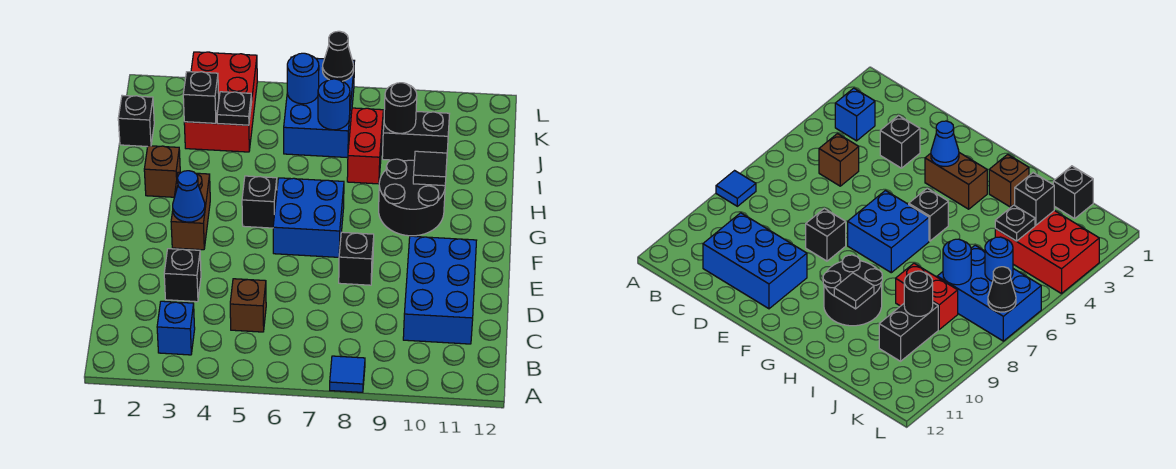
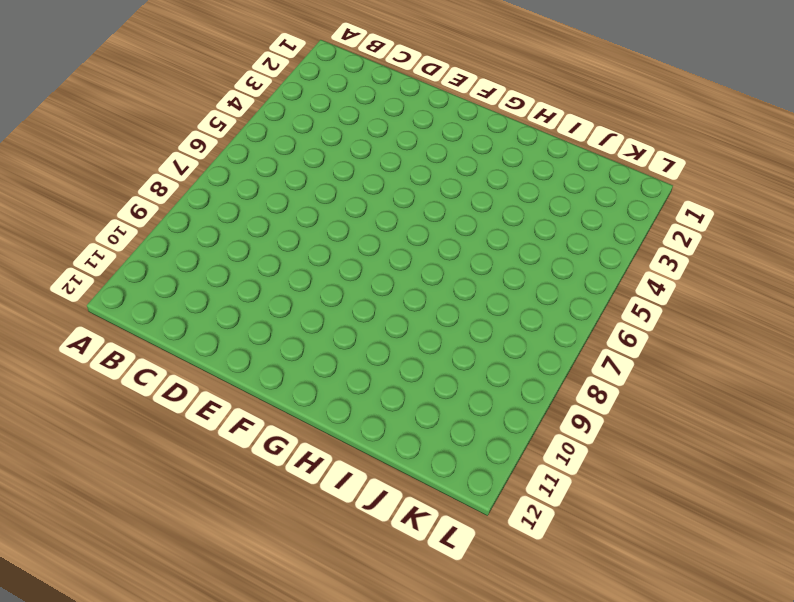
none -> blue 1x1 tile [330,356,365,392]
none -> blue 1x1 brick [157,301,195,355]
none -> brown 1x1 brick [230,279,266,332]

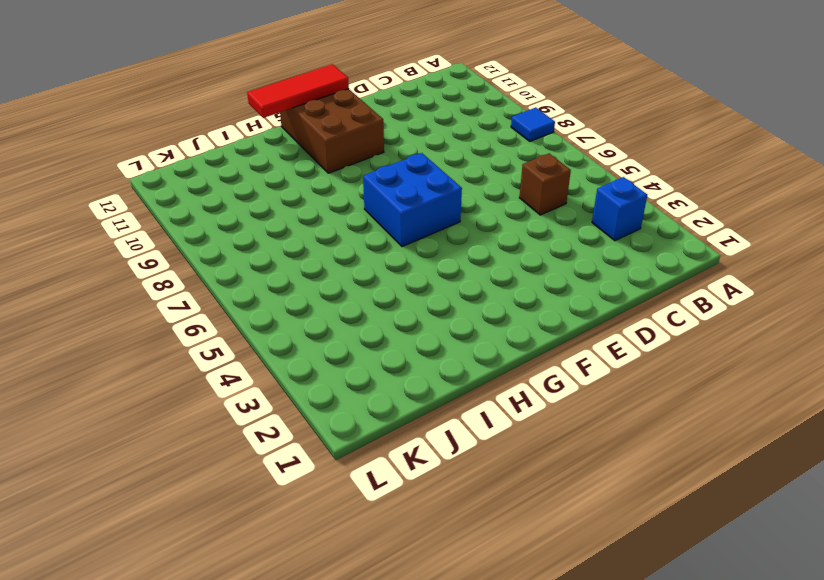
brown 2x3 brick [280,89,384,173] -> black 2x2 round brick [379,159,445,236]
red 1x3 tile [247,64,349,118] -> none
none -> blue 2x3 brick [403,236,477,344]
none -> black 1x1 brick [164,249,201,302]
none -> black 1x1 brick [339,232,374,285]

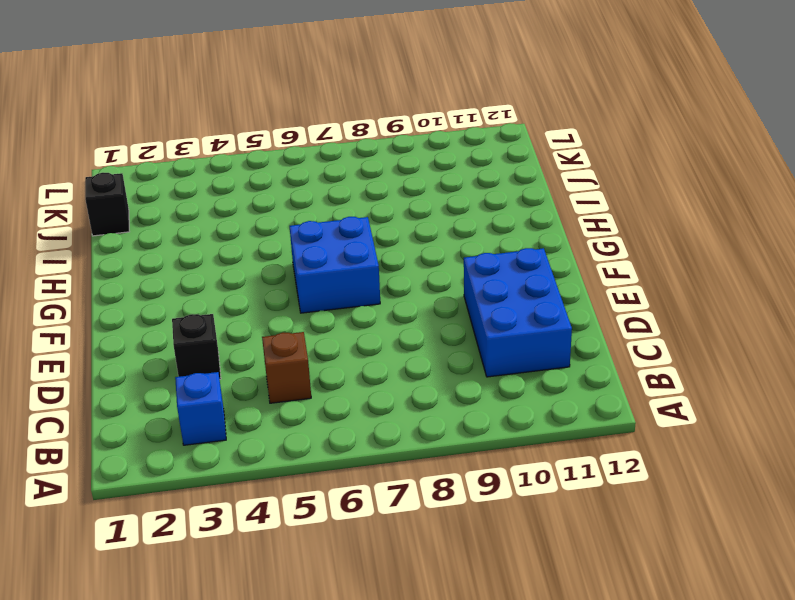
none -> blue 1x1 tile [330,356,365,392]
none -> black 1x1 brick [339,232,374,285]
none -> brown 1x2 brick [171,172,210,250]

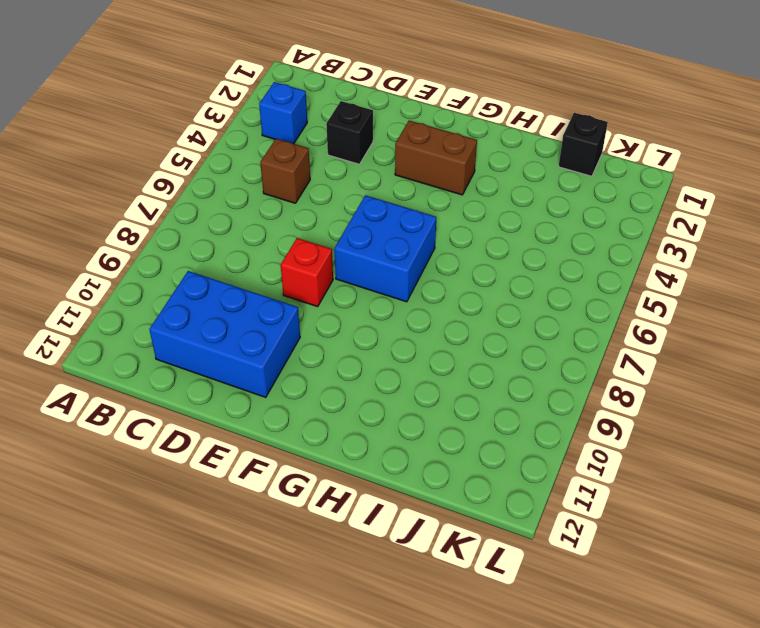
red 1x1 brick [281,238,333,307] -> black 1x1 brick [339,232,374,285]
none -> blue 1x1 tile [330,356,365,392]
none -> black 1x1 brick [242,176,277,228]
none -> black 2x2 round brick [379,159,445,236]

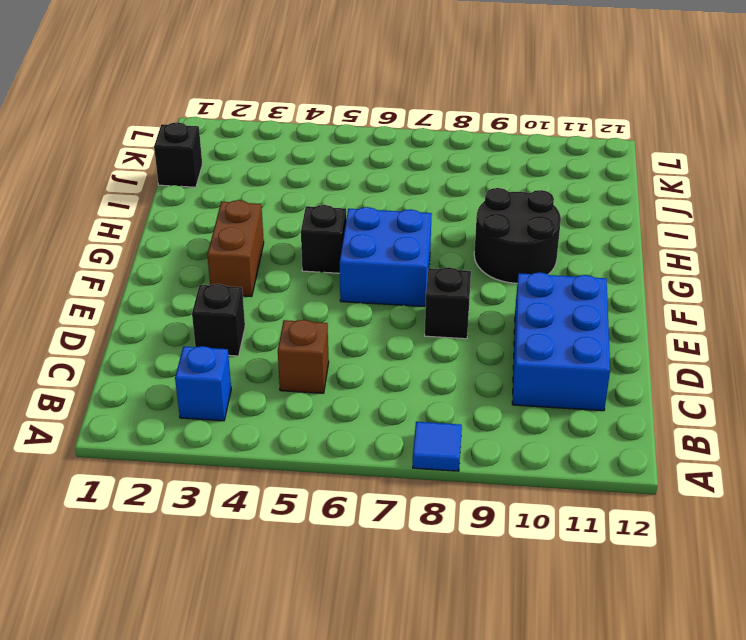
none -> brown 1x1 brick [144,146,180,197]
none -> red 1x2 brick [347,108,383,184]
none -> red 2x3 brick [184,52,257,152]

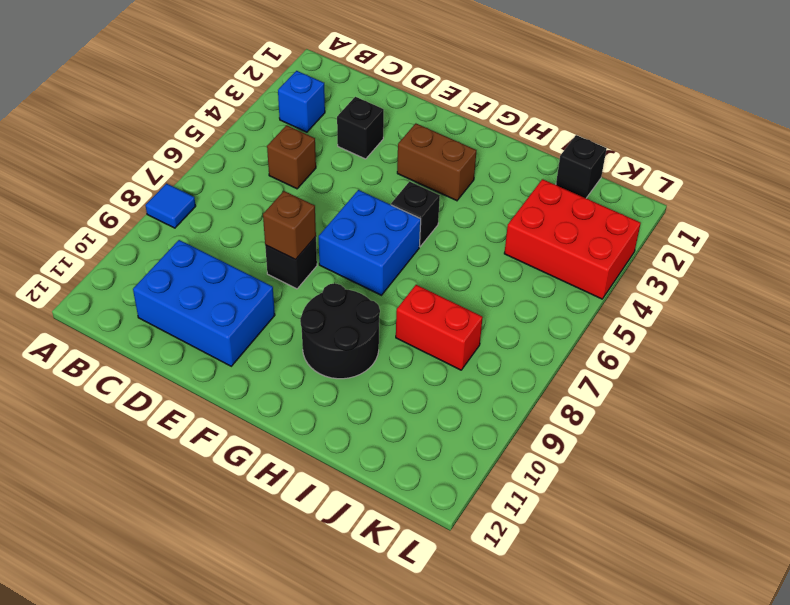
brown 1x1 brick [263,191,316,260] -> brown 1x1 brick moved to [144,146,180,197]
none -> blue 2x3 brick [284,57,354,158]
none -> black 1x2 brick [382,111,449,161]
none -> blue 1x1 cone [173,171,205,222]

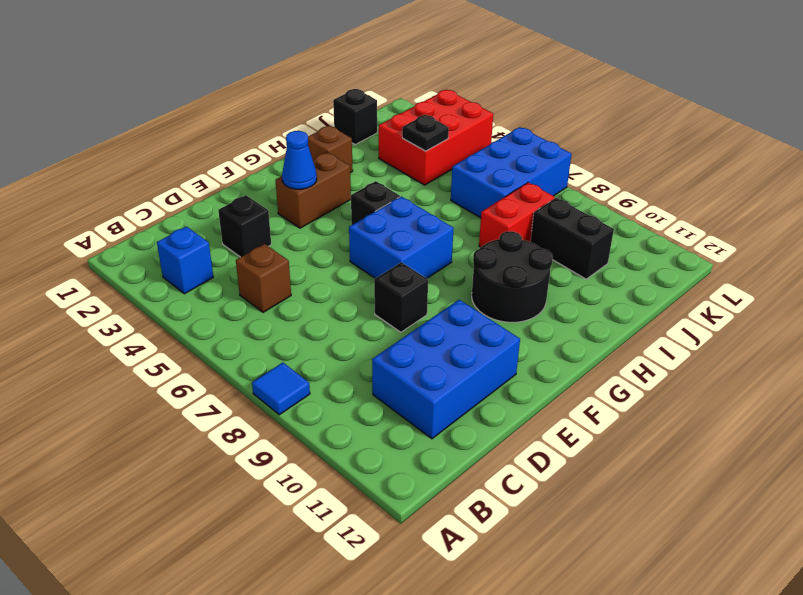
none -> black 1x1 tile [413,151,447,186]
none -> black 1x1 brick [183,72,219,123]
none -> blue 1x1 round brick [318,79,350,130]

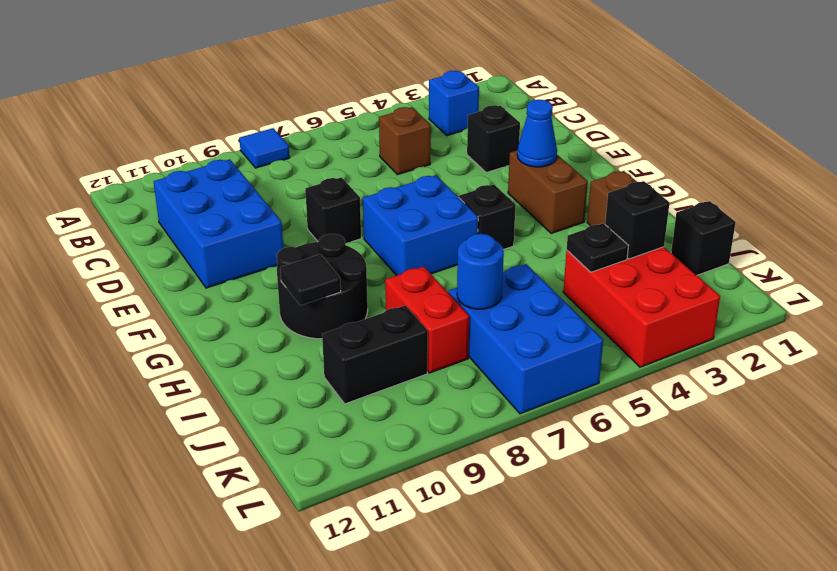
none -> black 1x1 round brick [384,83,417,133]
none -> blue 1x1 round brick [287,53,319,104]
none -> black 1x1 cone [322,31,354,81]

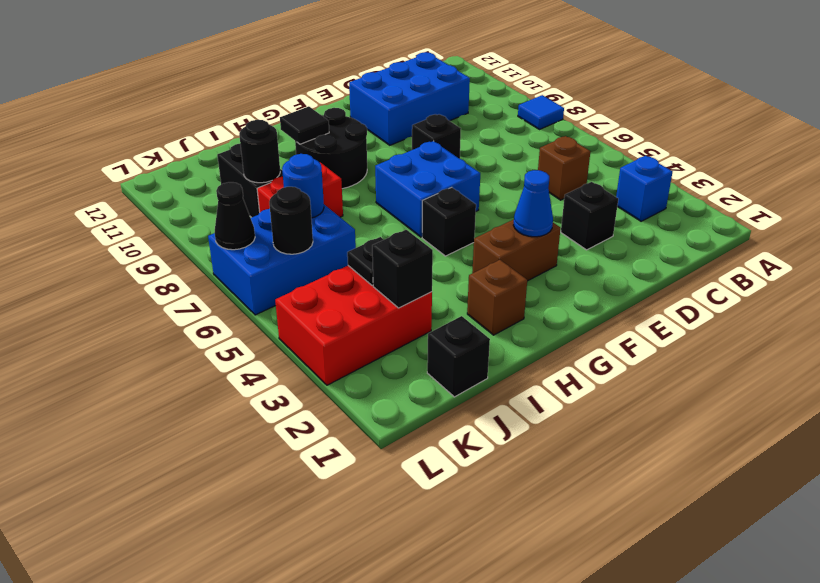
black 1x1 round brick [269,187,313,254] -> blue 1x1 round brick [287,53,319,104]

